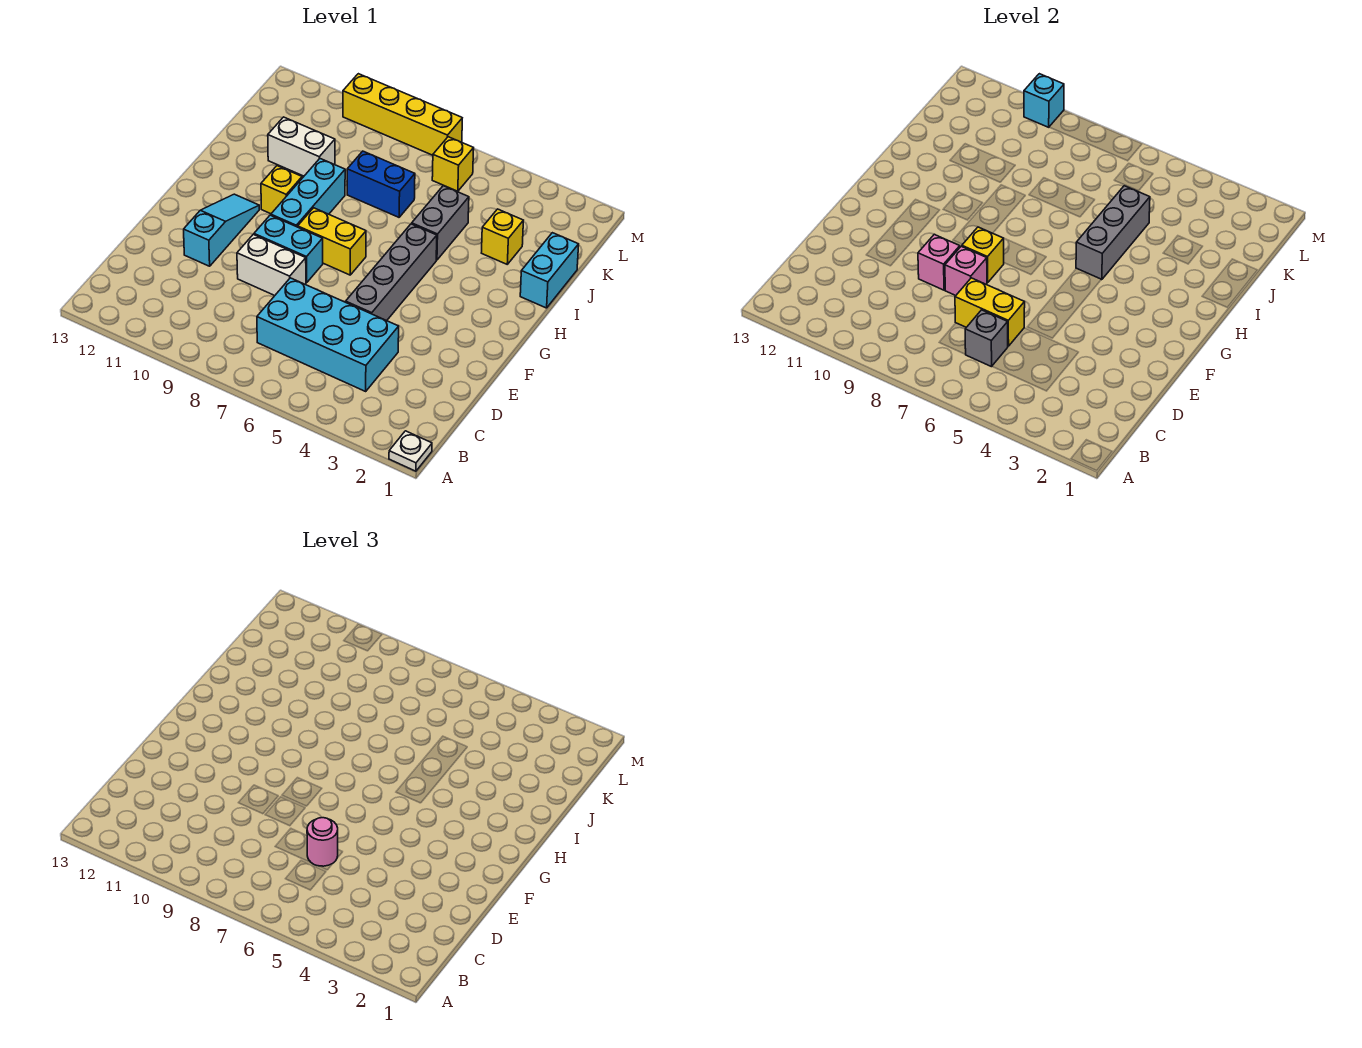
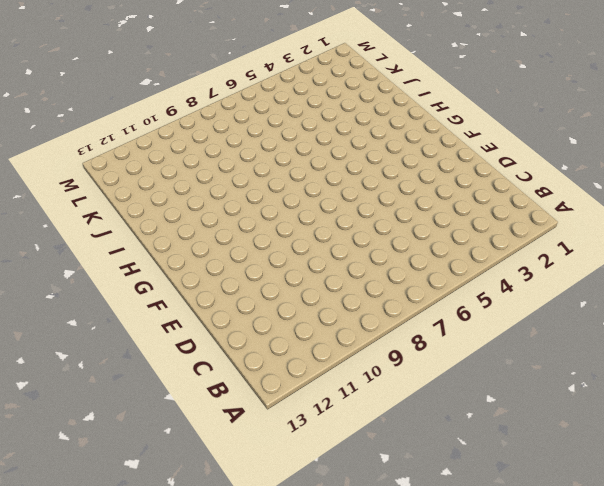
none -> white 1x1 plate [389,431,432,471]
none -> cyan 2x4 brick [257,278,399,391]
none -> grey 1x4 brick [346,224,437,321]

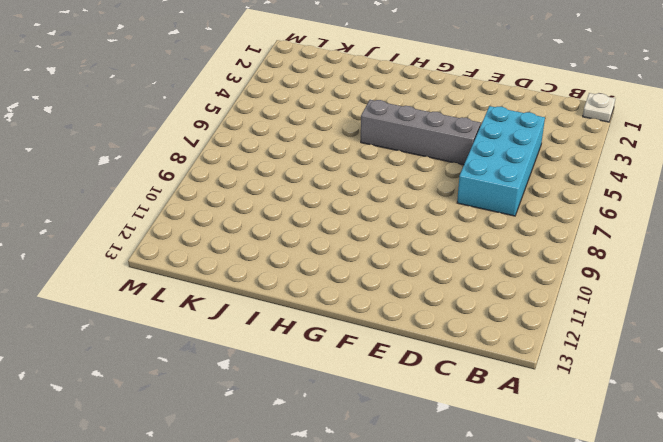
none -> white 1x2 brick [237,235,306,296]
none -> cyan 1x3 slope [184,194,259,266]
none -> cyan 1x2 brick [254,215,323,283]

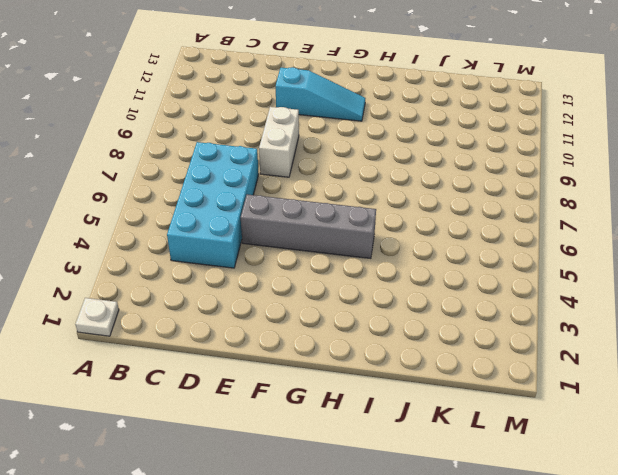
none -> cyan 1x2 brick [254,215,323,283]
none -> yellow 1x2 brick [298,208,366,275]
none -> cyan 1x3 brick [271,159,345,227]

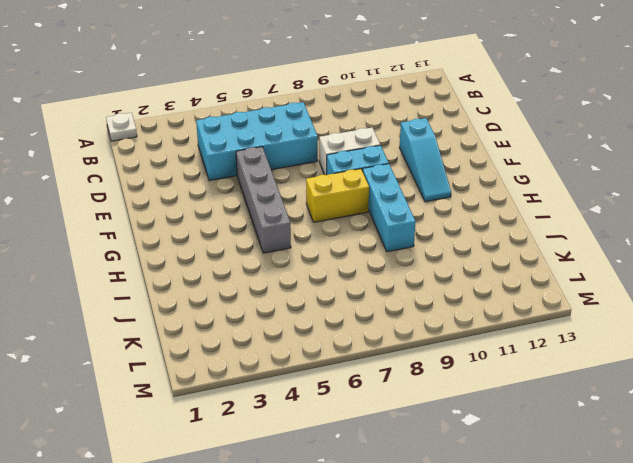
none -> yellow 1x1 brick [261,166,302,214]
none -> cyan 1x2 brick [520,233,579,308]
none -> grey 1x2 brick [412,186,469,260]

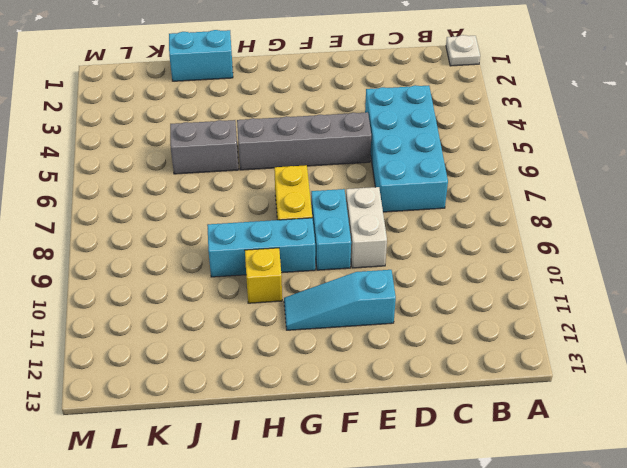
none -> yellow 1x1 brick [482,209,523,264]
none -> blue 1x2 brick [347,151,415,217]
none -> white 1x2 brick [268,117,335,176]

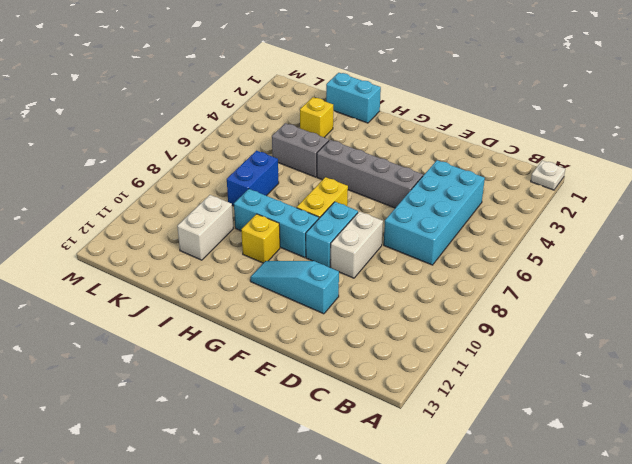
none -> yellow 1x1 brick [432,137,474,191]
none -> yellow 1x4 brick [343,74,462,155]
none -> grey 1x1 brick [965,310,1008,367]

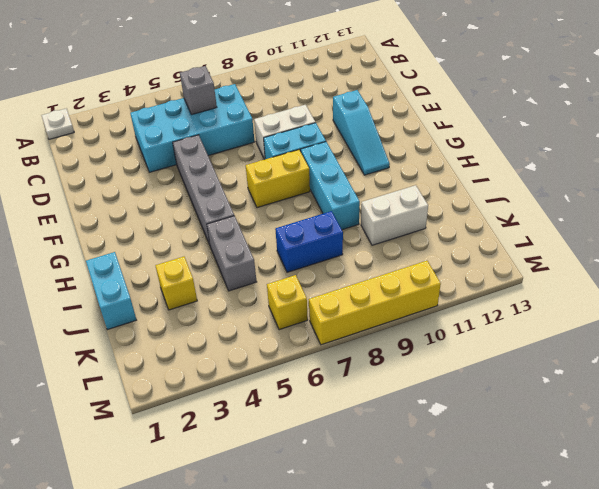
none -> yellow 1x1 brick [261,166,302,214]
none -> yellow 1x2 brick [955,278,1025,346]
none -> pink 1x1 brick [945,246,987,296]

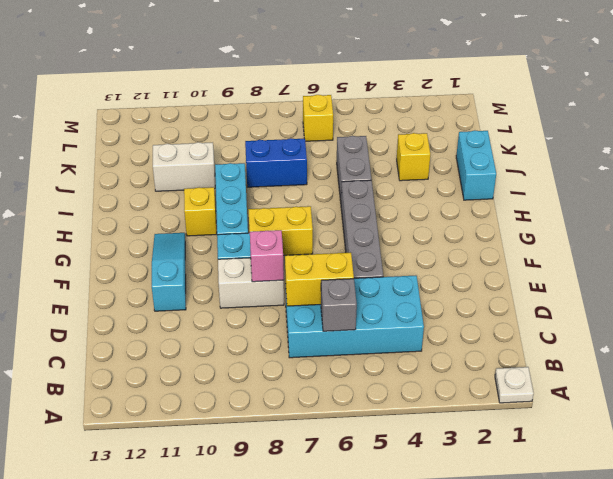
none -> yellow 1x4 brick [343,74,462,155]
none -> pink 1x1 brick [918,235,960,290]
none -> yellow 1x1 brick [962,227,1004,283]

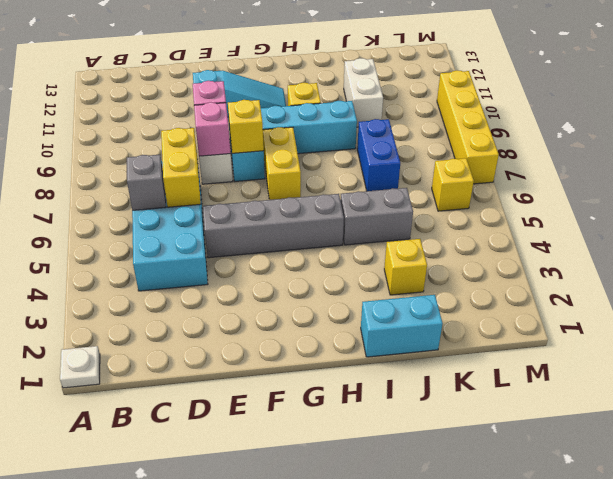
none -> grey 1x3 brick [1076,186,1150,280]
none -> cyan 1x1 brick [1024,74,1064,127]
none -> pink 1x1 round brick [307,818,338,866]

